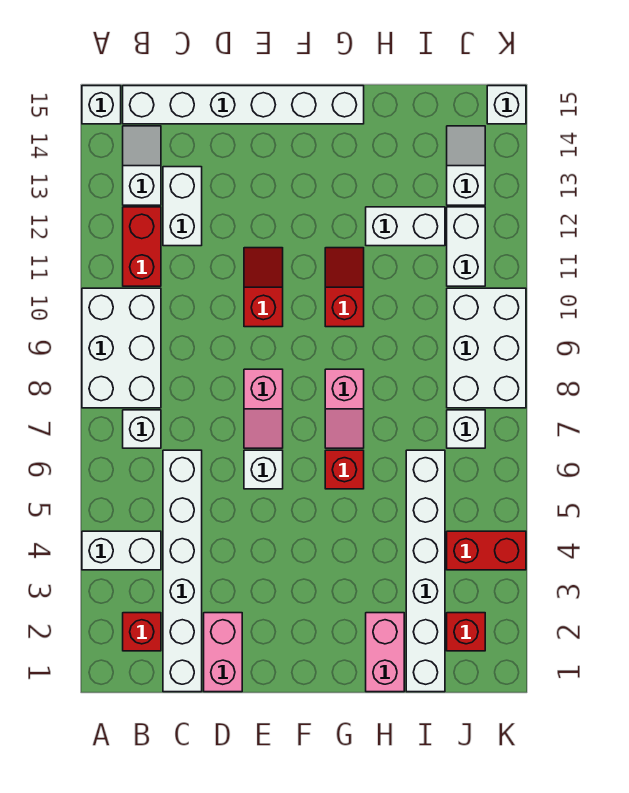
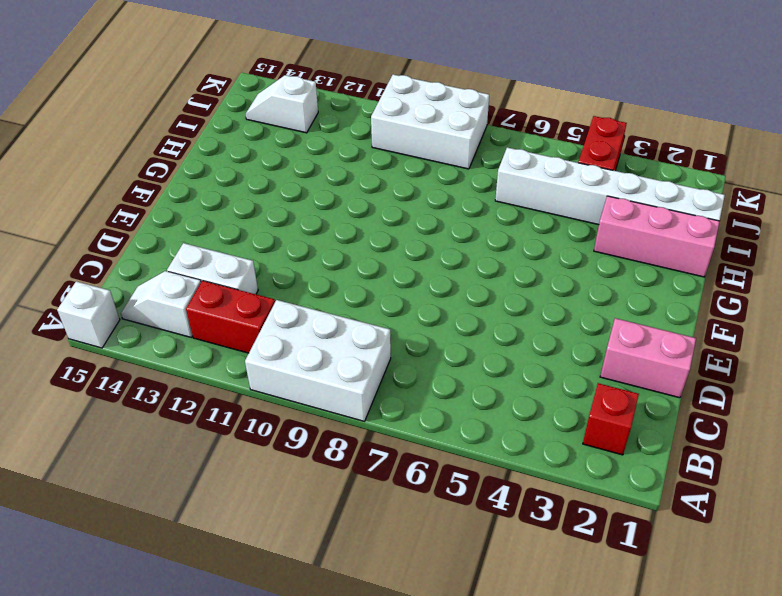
pink 1x3 brick [594,196,720,277] -> pink 1x2 brick [366,613,404,692]
none -> white 1x2 brick [82,531,161,570]
none -> white 1x1 brick [123,410,161,448]
none -> white 1x6 brick [123,86,364,124]

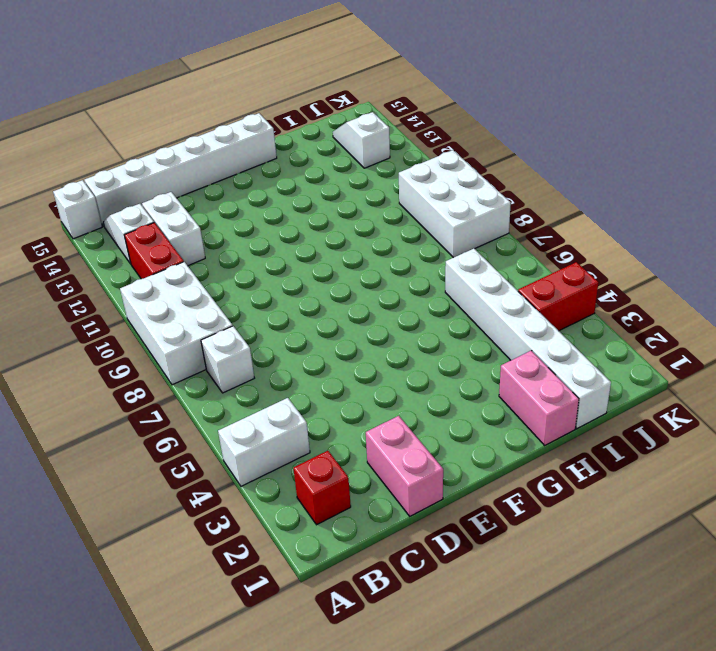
none -> white 1x6 brick [163,450,202,692]
none -> white 1x1 brick [244,450,283,489]
none -> pink 1x2 slope [244,369,283,448]

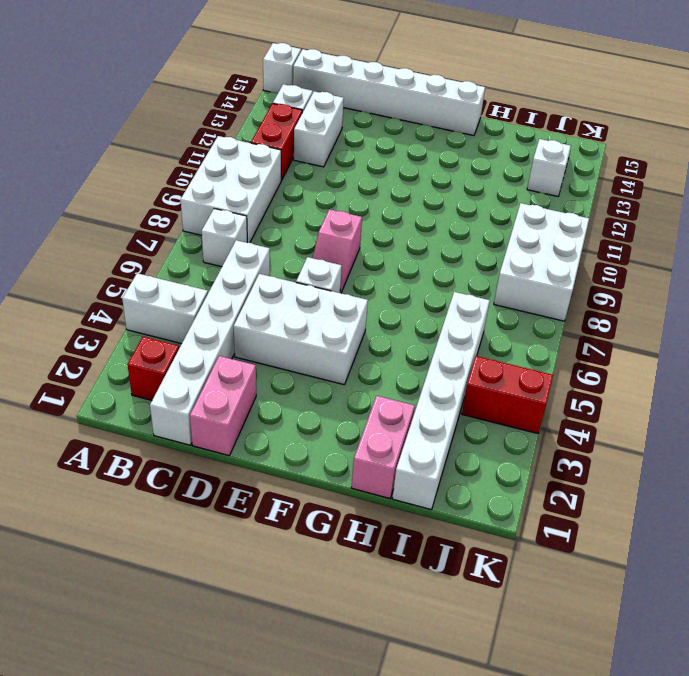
white 2x3 brick [234,274,368,385] -> none
none -> red 1x2 slope [244,248,283,327]
none -> red 1x1 brick [325,450,364,489]
none -> pink 1x2 slope [325,369,364,448]

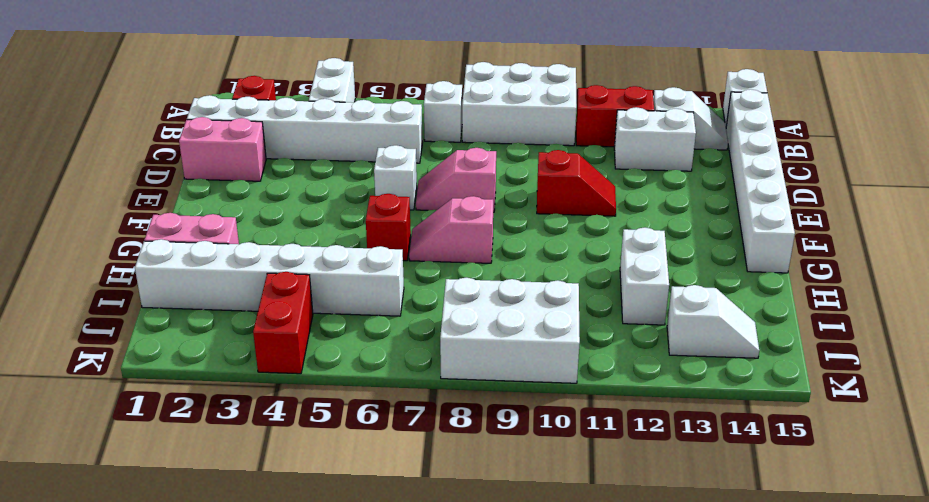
none -> red 1x2 slope [325,248,364,327]
none -> red 1x1 brick [447,613,485,651]
none -> white 1x1 brick [447,410,485,448]

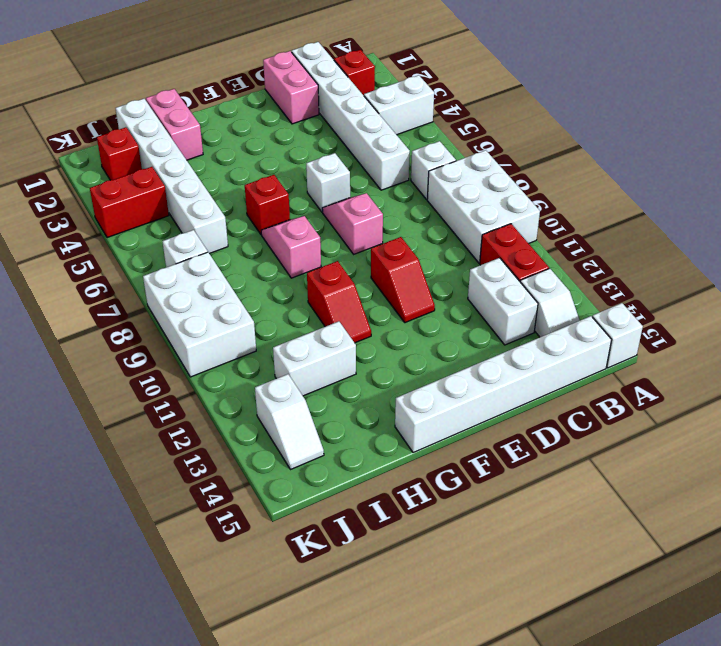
none -> white 1x2 brick [447,207,485,286]
none -> white 1x1 brick [487,86,526,124]

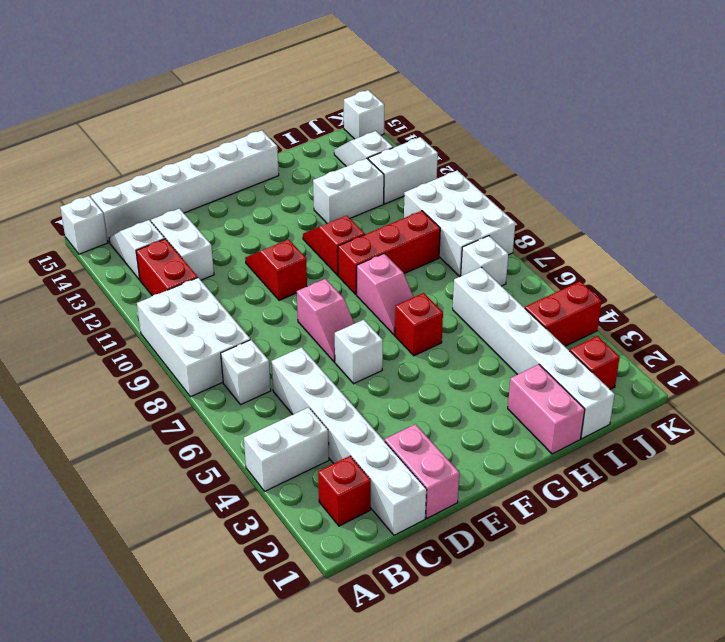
red 1x3 brick [338,211,440,295] -> none
white 1x2 brick [368,137,438,204] -> white 1x2 brick turned to [447,207,485,286]

